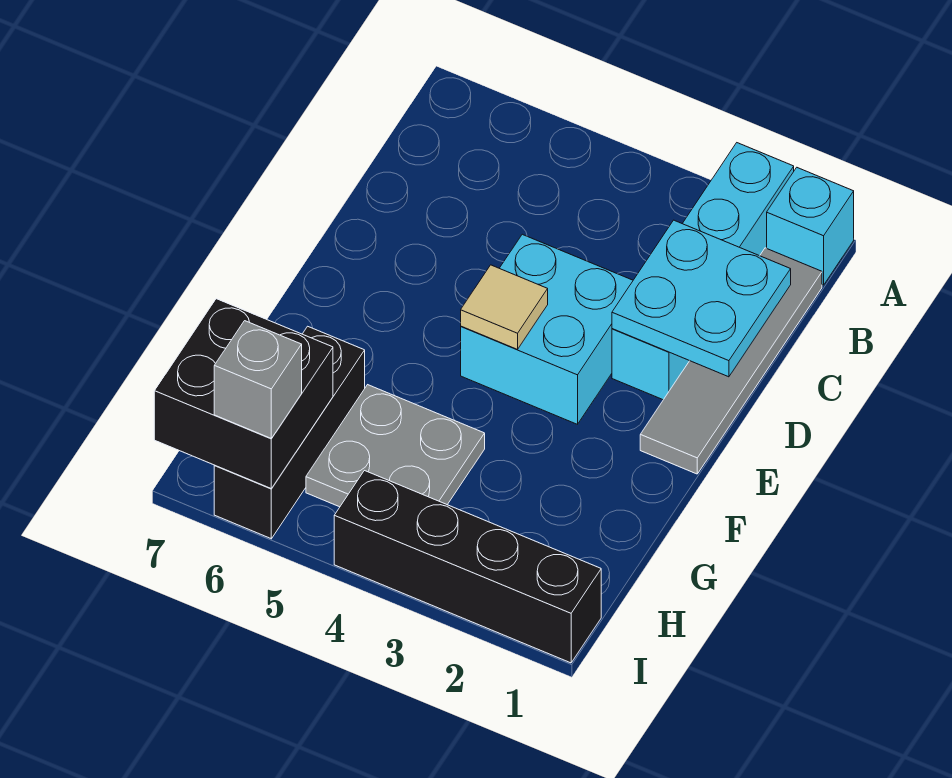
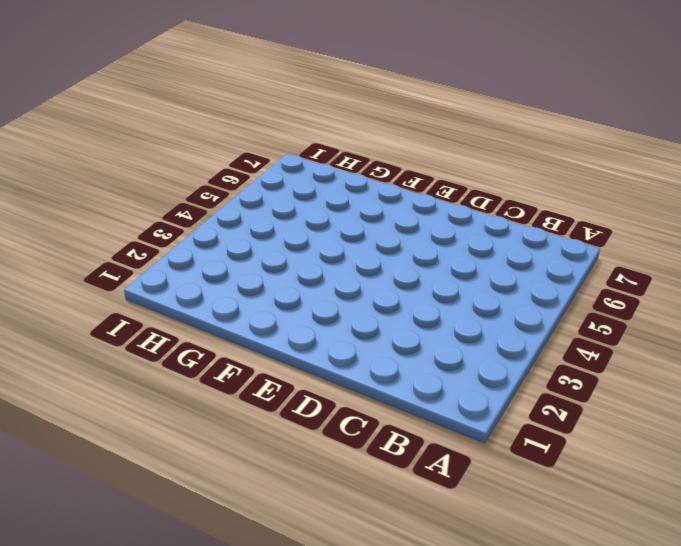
none -> cyan 1x1 brick [767,168,854,285]
none -> cyan 1x4 brick [612,143,794,400]

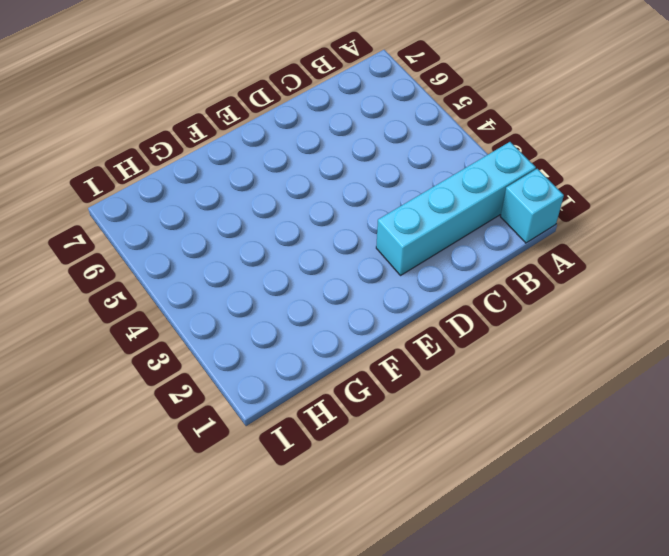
none -> grey 1x4 tile [640,248,822,474]
none -> cyan 2x2 brick [461,234,633,424]

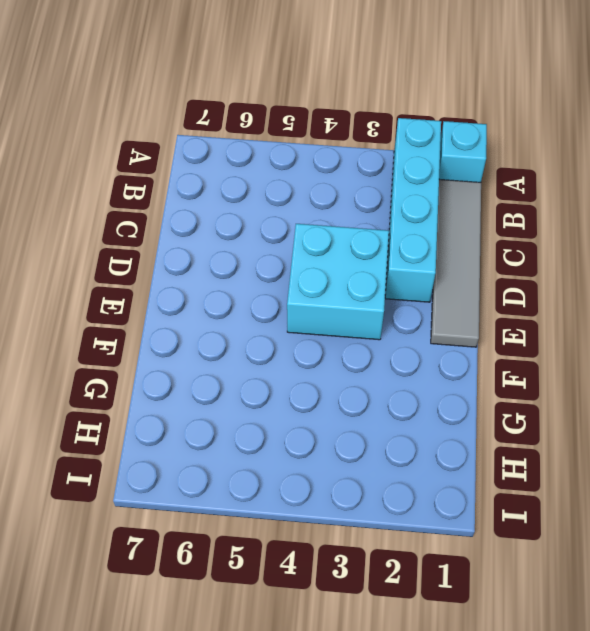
none -> grey 2x2 plate [306,385,485,507]
none -> black 1x3 brick [214,326,365,539]

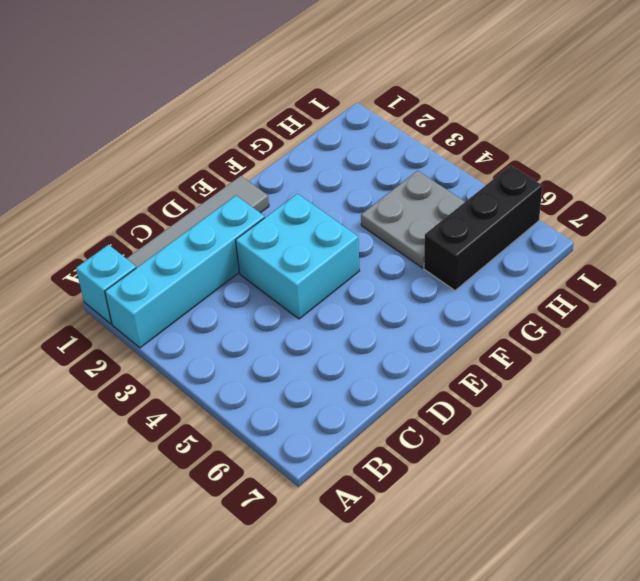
none -> black 1x4 brick [334,471,601,663]
none -> cyan 2x2 plate [612,220,791,377]

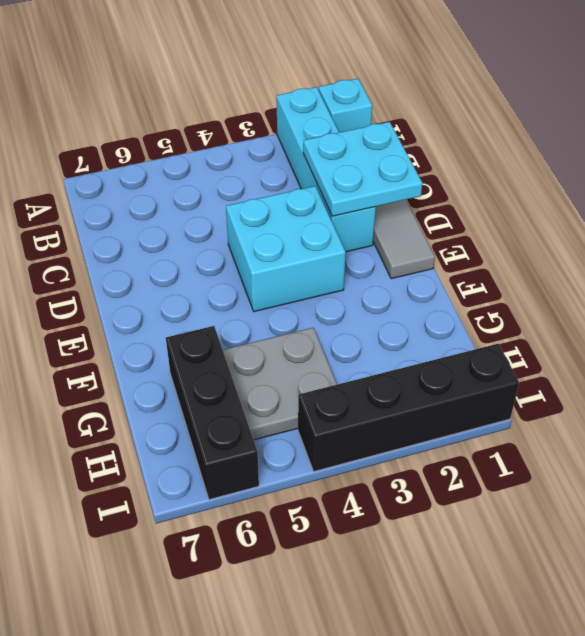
none -> tan 1x1 tile [461,265,548,349]
none -> black 2x2 brick [154,299,333,489]

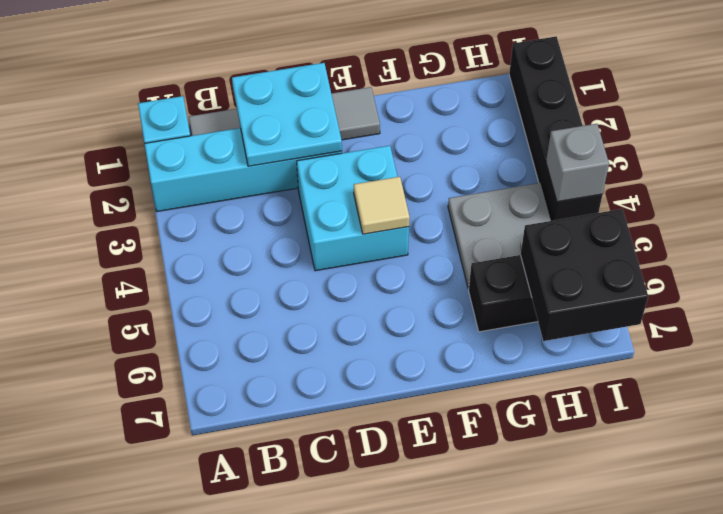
grey 1x1 brick [546,124,609,202] -> grey 1x1 brick moved to [214,321,302,438]

